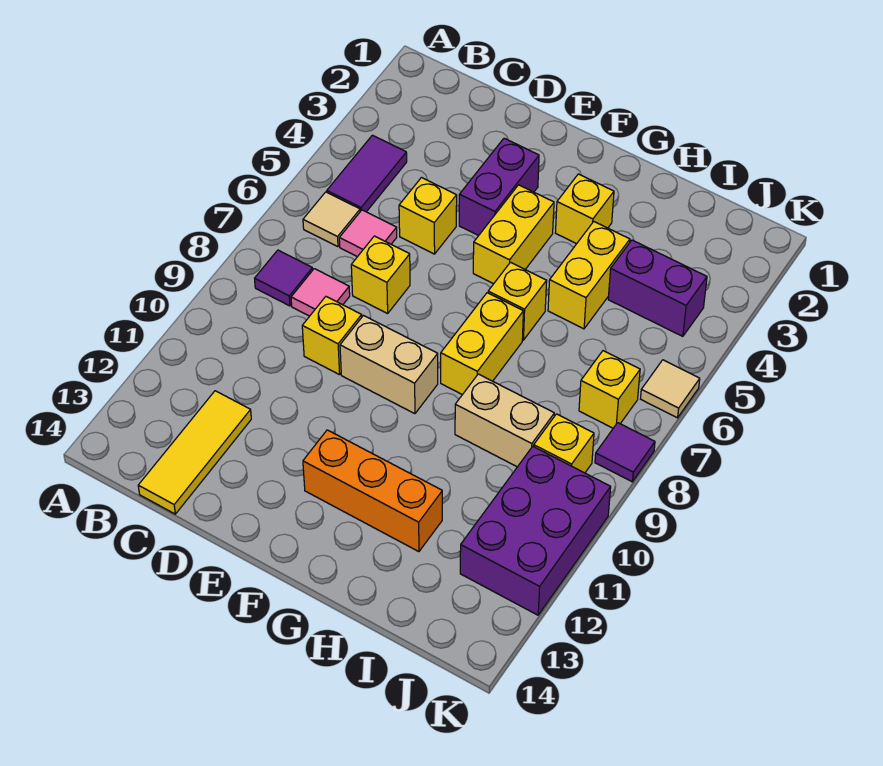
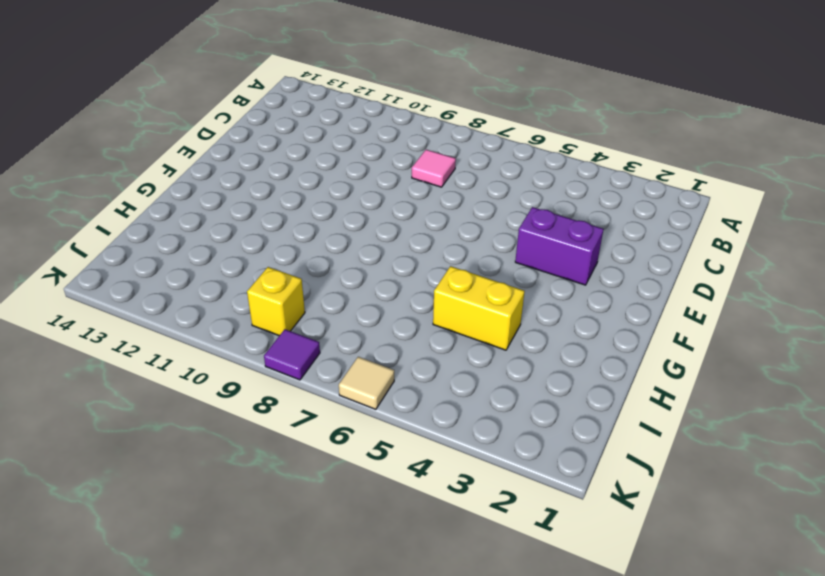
none -> purple 1x2 tile [327,135,407,212]
none -> tan 1x1 tile [303,192,360,247]
none -> purple 1x1 tile [255,250,313,306]

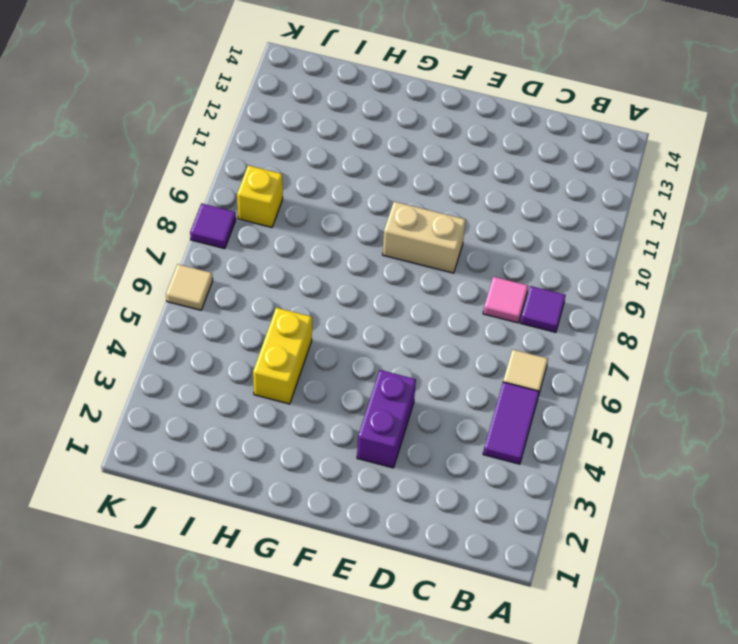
none -> pink 1x1 tile [339,210,397,257]
none -> yellow 1x3 tile [138,391,251,514]
none -> yellow 1x1 brick [399,178,457,254]

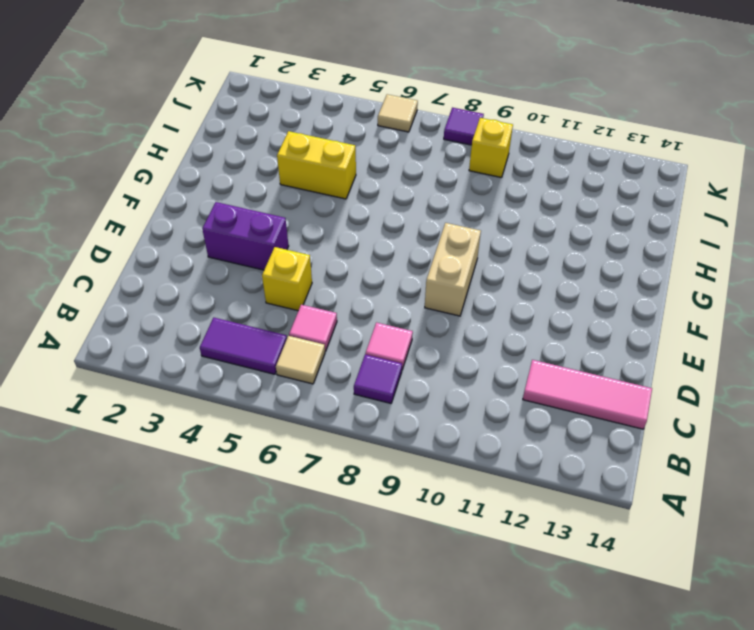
pink 1x3 tile [523,360,652,429] -> yellow 1x3 tile [138,391,251,514]
none -> yellow 1x1 brick [351,236,410,313]
none -> yellow 1x1 brick [302,297,362,375]
none -> yellow 1x2 brick [473,185,554,284]

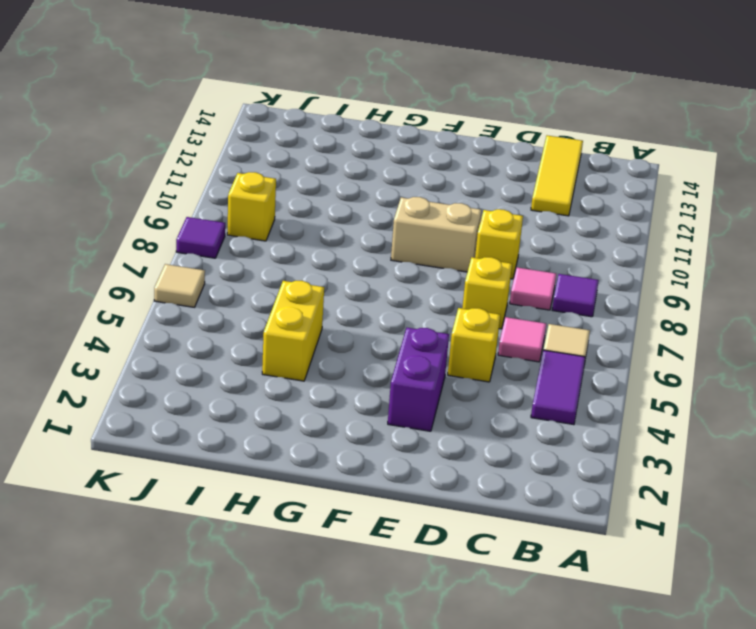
none -> yellow 1x2 brick [473,185,554,284]
none -> orange 1x3 brick [303,430,442,552]
none -> yellow 1x1 brick [555,174,614,244]

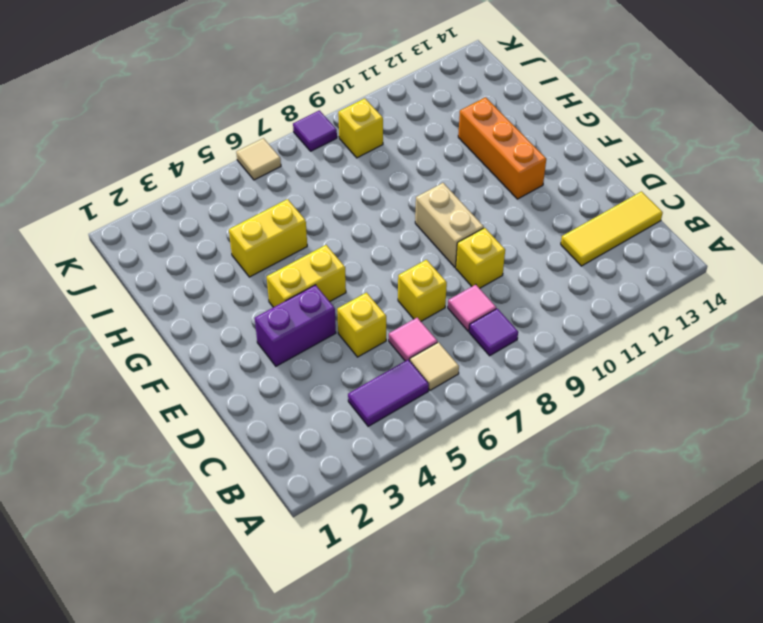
none -> yellow 1x1 brick [555,174,614,244]
none -> yellow 1x1 brick [488,262,547,340]
none -> yellow 1x2 brick [441,293,523,395]

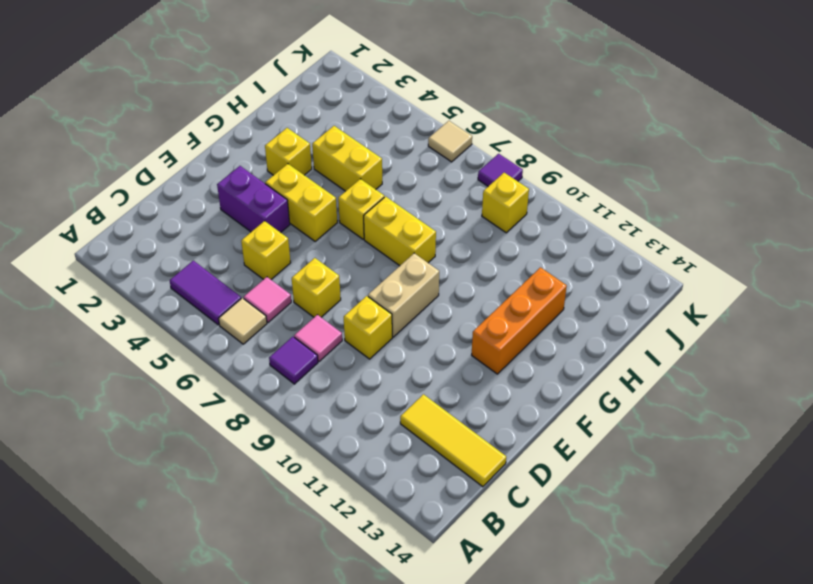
none -> tan 1x2 brick [455,374,554,467]
none -> purple 1x2 brick [608,240,707,336]
none -> yellow 1x1 brick [579,351,640,428]

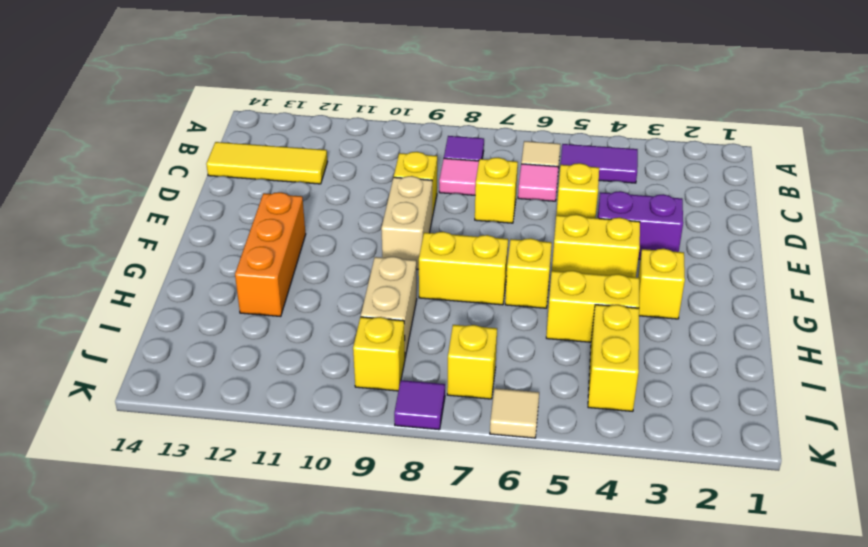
yellow 1x2 brick [588,305,639,411] -> purple 1x2 brick [608,240,707,336]
none -> purple 2x3 brick [460,446,611,615]

